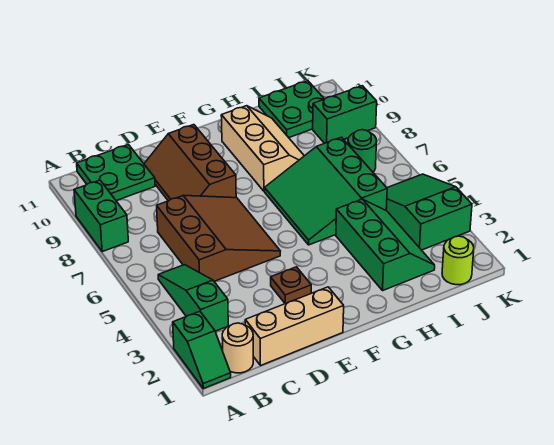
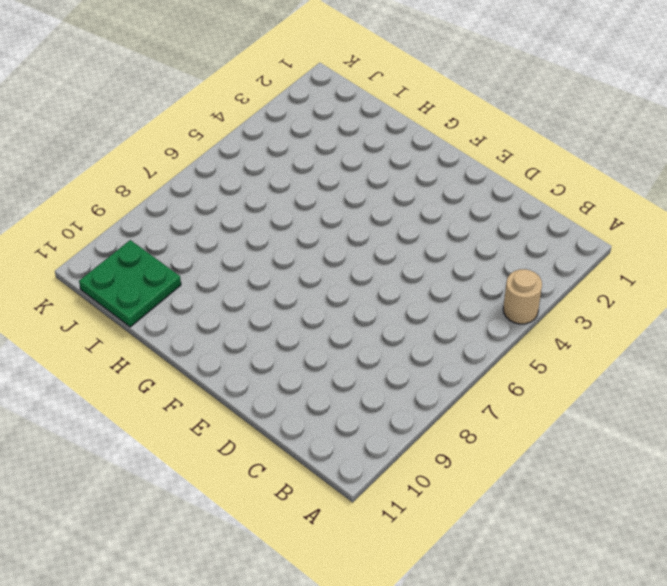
tan 1x1 round brick [503,269,542,324] -> tan 1x1 round brick moved to [222,323,253,373]
none -> green 1x2 slope [173,311,231,389]
none -> green 1x2 brick [74,180,128,252]
none -> green 1x3 slope [158,265,228,331]

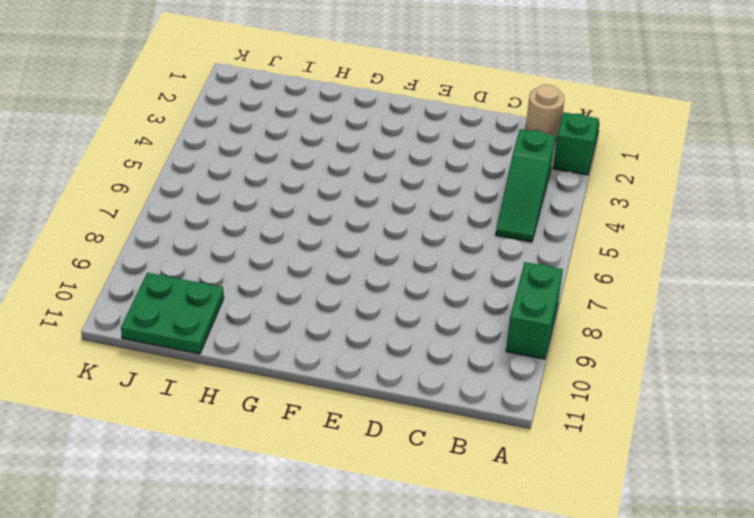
none -> green 2x2 plate [77,145,155,201]
none -> tan 1x3 brick [245,287,344,365]
none -> brown 3x3 slope [157,195,280,281]

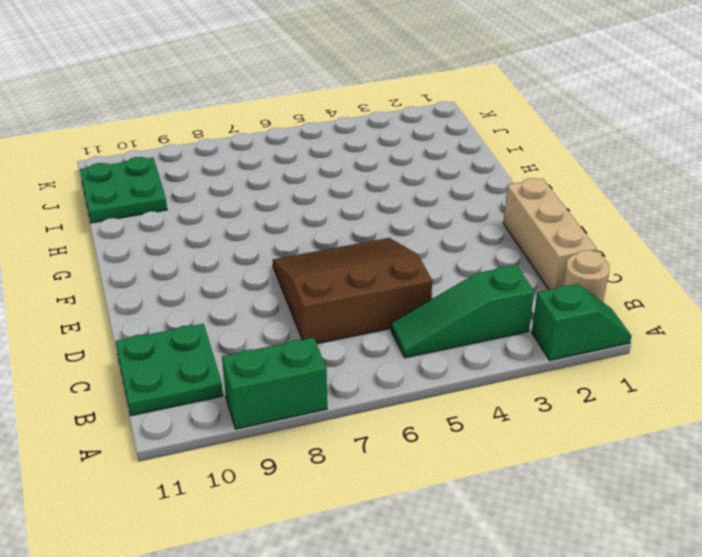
none -> brown 2x3 slope [144,125,236,201]
none -> brown 1x1 plate [271,267,311,303]
none -> green 3x3 slope [265,137,387,245]

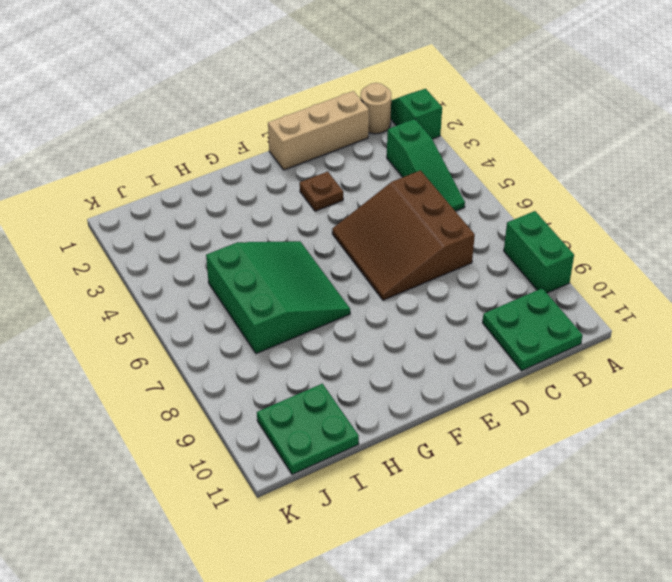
none -> brown 2x3 slope [144,125,236,201]
none -> tan 2x3 slope [221,106,304,191]
none -> green 2x3 slope [336,199,435,290]

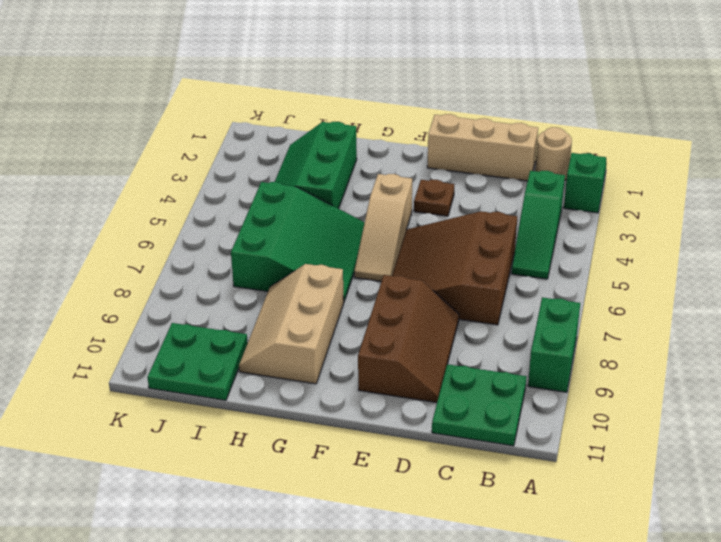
tan 1x3 slope [354,174,412,281] -> none
none -> lime 1x1 round brick [442,236,474,285]
none -> green 2x3 slope [386,174,472,250]
none -> green 1x1 round brick [348,130,377,172]

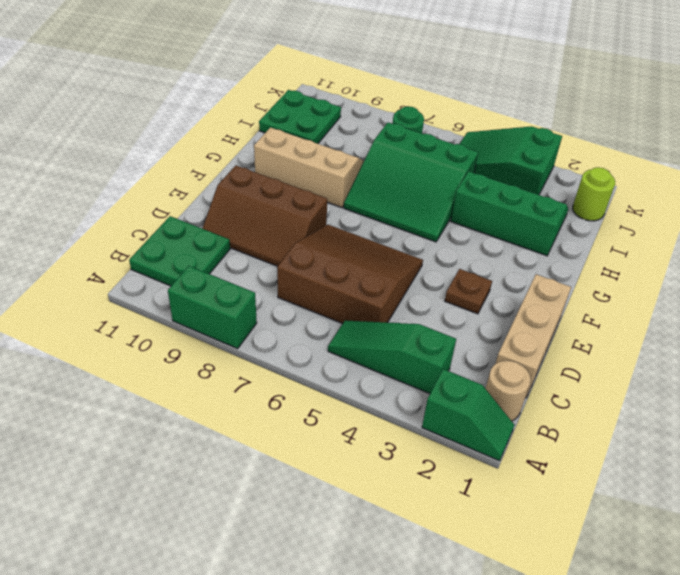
none -> green 1x2 brick [313,86,377,143]

